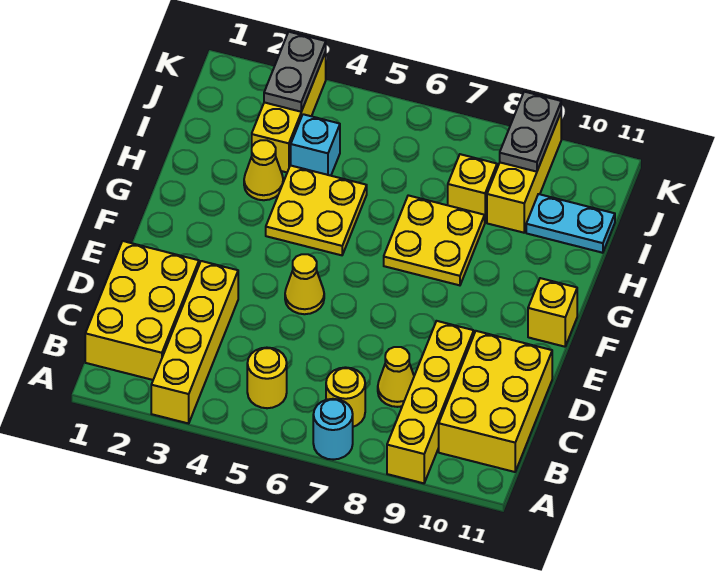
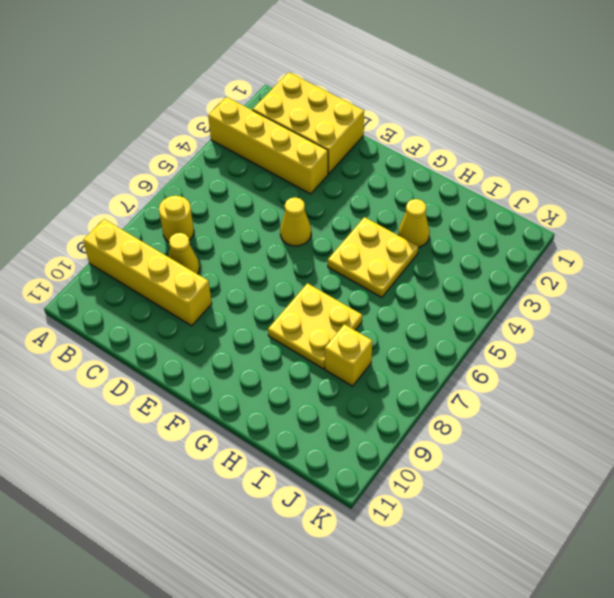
none -> cyan 1x1 round brick [313,399,353,460]
none -> yellow 1x1 round brick [247,348,287,408]
none -> yellow 2x3 brick [439,331,552,472]

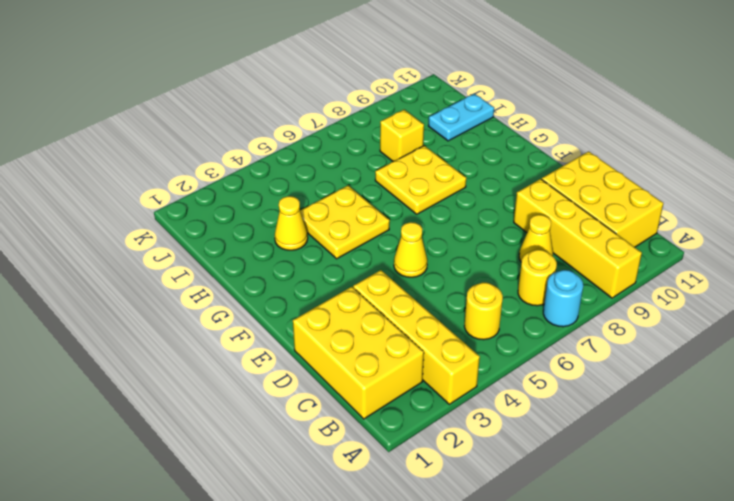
none -> yellow 1x1 brick [528,278,577,347]
none -> yellow 1x3 brick [252,52,326,172]
none -> cyan 1x1 brick [291,114,340,176]

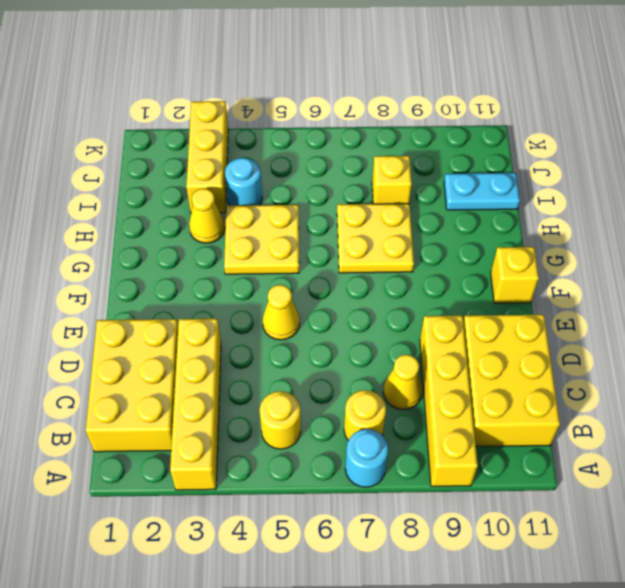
cyan 1x1 round brick [225,158,262,206] -> cyan 1x1 brick [291,114,340,176]
none -> yellow 1x3 brick [487,113,561,233]
none -> grey 1x2 plate [264,32,326,112]
none -> grey 1x2 plate [500,92,561,172]

